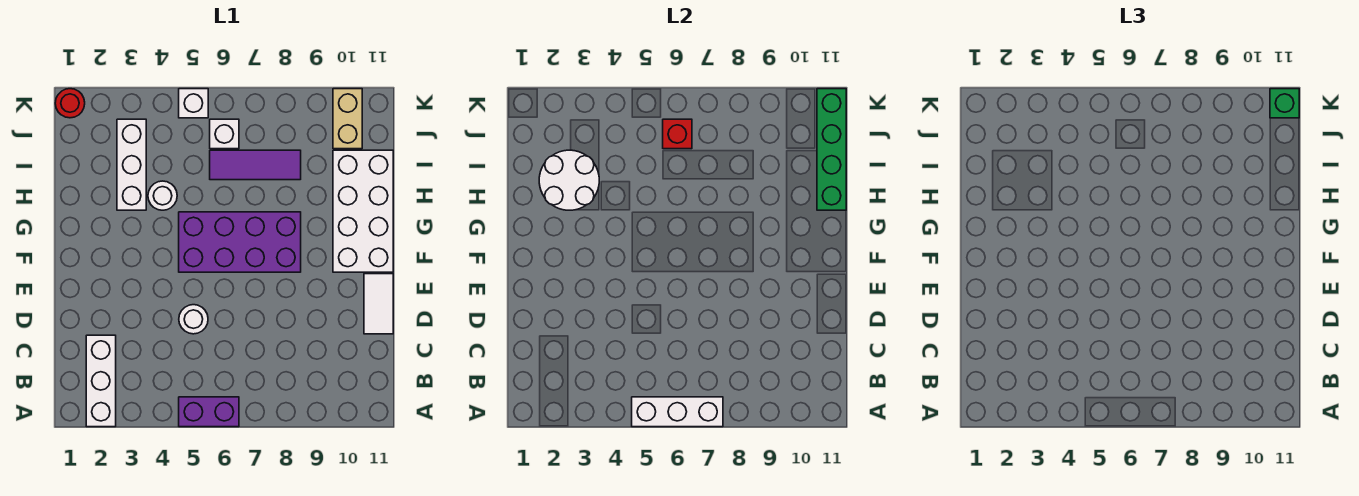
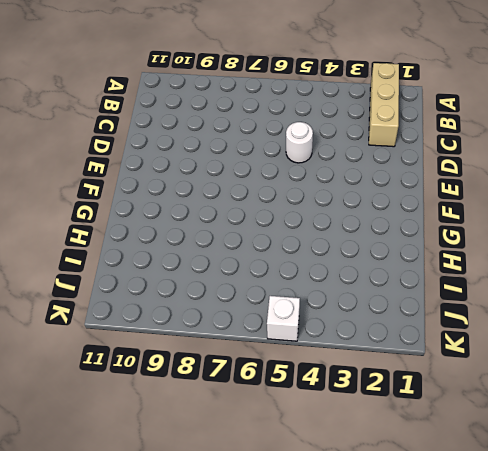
tan 1x3 brick [369,63,399,147] -> white 1x3 brick [86,335,116,427]
none -> purple 1x2 brick [179,397,239,427]
none -> white 1x2 tile [364,274,393,334]
none -> purple 2x4 brick [179,212,301,272]

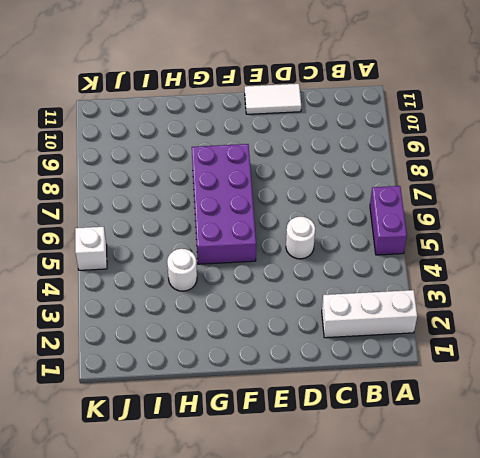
none -> white 2x4 brick [333,150,393,272]
none -> white 1x3 brick [117,119,146,210]
none -> purple 1x3 tile [210,150,301,180]

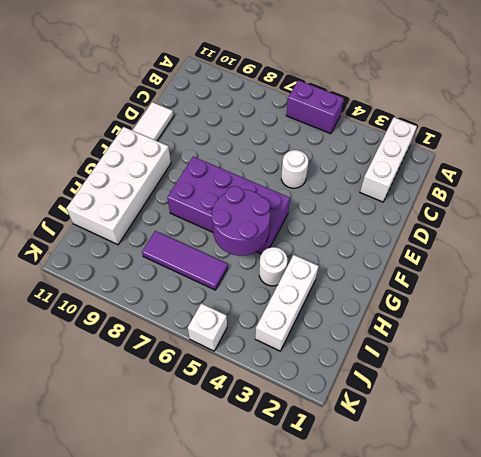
purple 2x2 round brick [212,186,270,256] -> none
none -> white 1x1 brick [210,119,239,149]
none -> tan 1x2 brick [333,89,362,149]
none -> red 1x1 round brick [55,89,85,118]

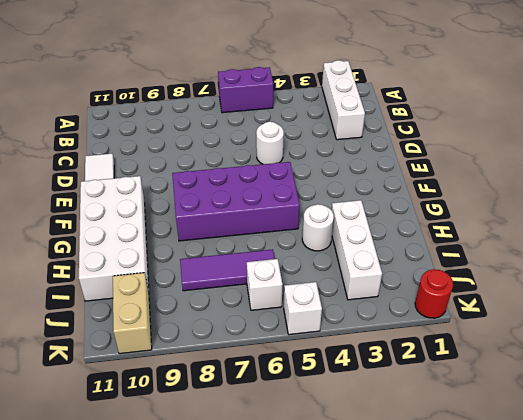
none -> white 1x3 brick [632,397,723,427]
none -> white 2x2 round brick [539,150,599,210]
none -> green 1x4 brick [817,89,846,210]

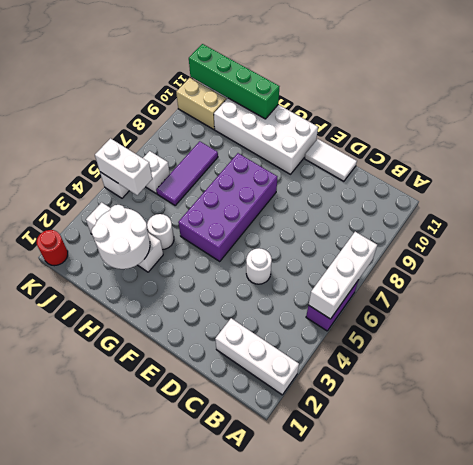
white 1x2 brick [95,138,152,195] -> none
none -> red 1x1 brick [663,119,692,149]
none -> green 1x1 brick [1270,89,1299,118]

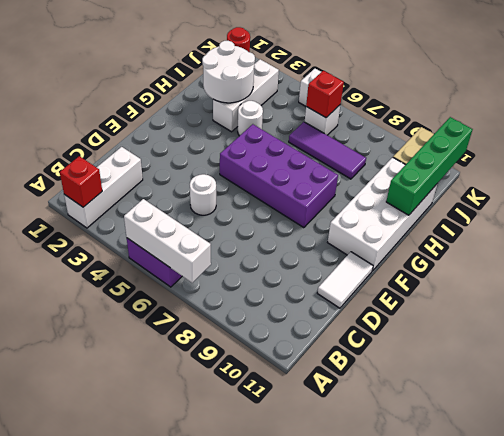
red 1x1 brick [60,156,102,207] -> none
none -> green 1x1 brick [1270,89,1299,118]

